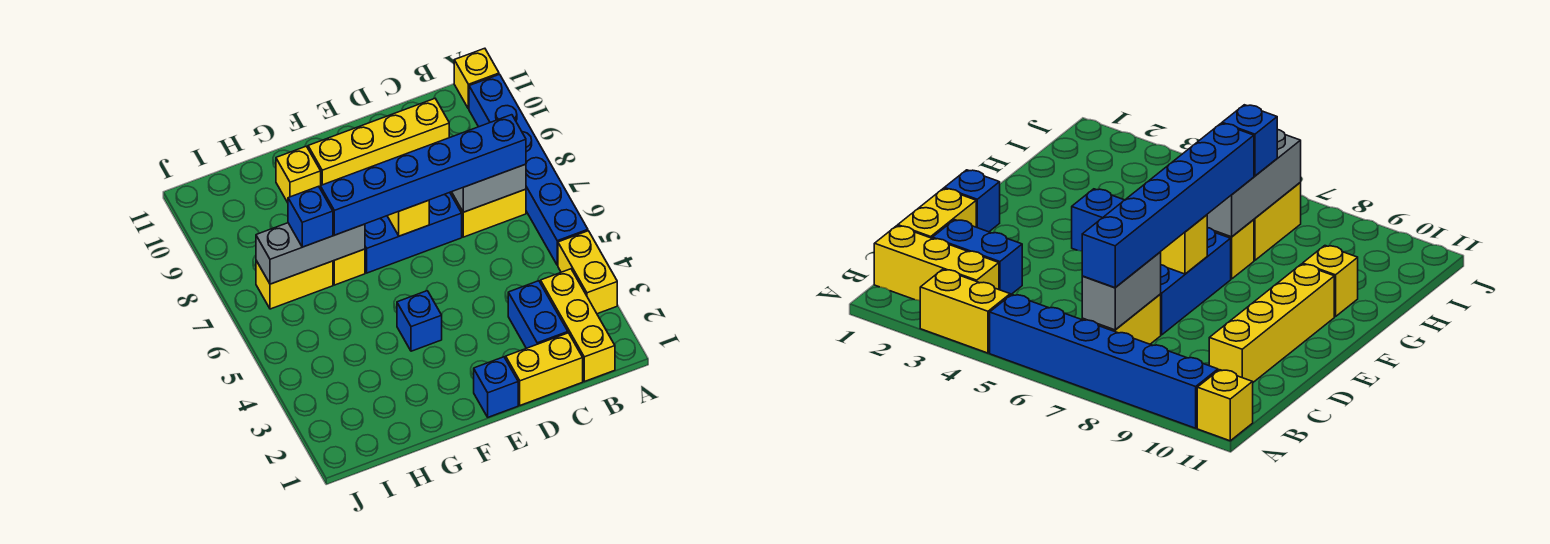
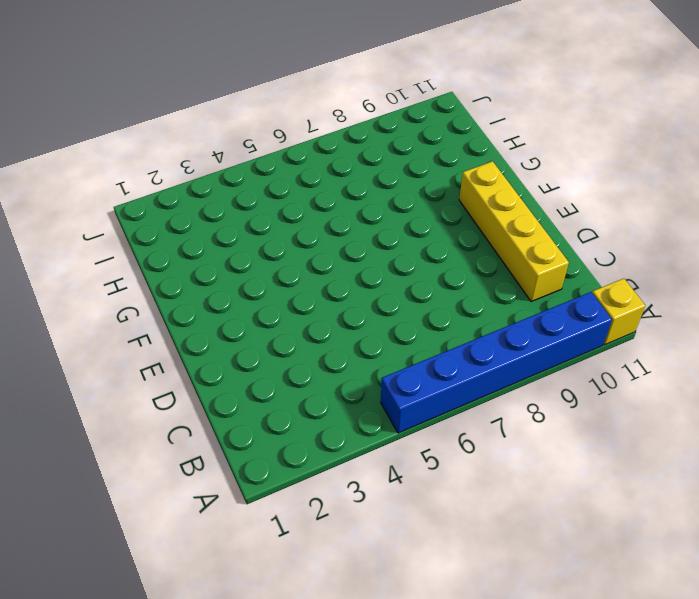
none -> yellow 1x2 brick [558,231,617,314]
none -> yellow 1x3 brick [541,269,615,382]
none -> yellow 1x2 brick [450,189,526,237]

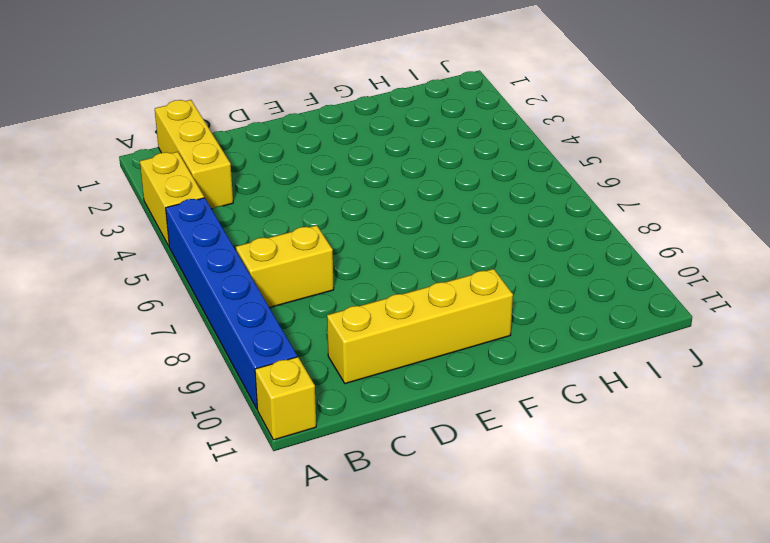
none -> yellow 1x2 brick [506,333,583,405]
none -> blue 1x2 brick [508,281,568,348]
none -> blue 1x3 brick [365,192,462,273]

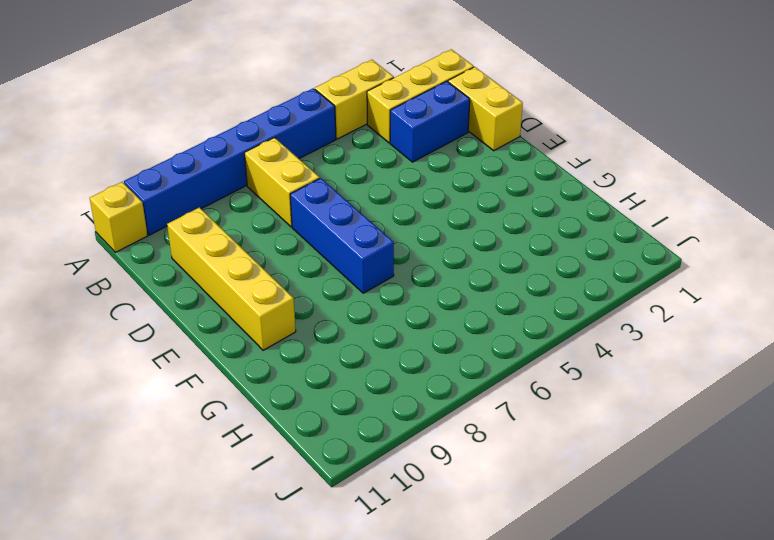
none -> blue 1x1 brick [474,357,518,417]
none -> blue 1x1 brick [397,291,442,351]
none -> yellow 1x1 brick [333,249,365,285]

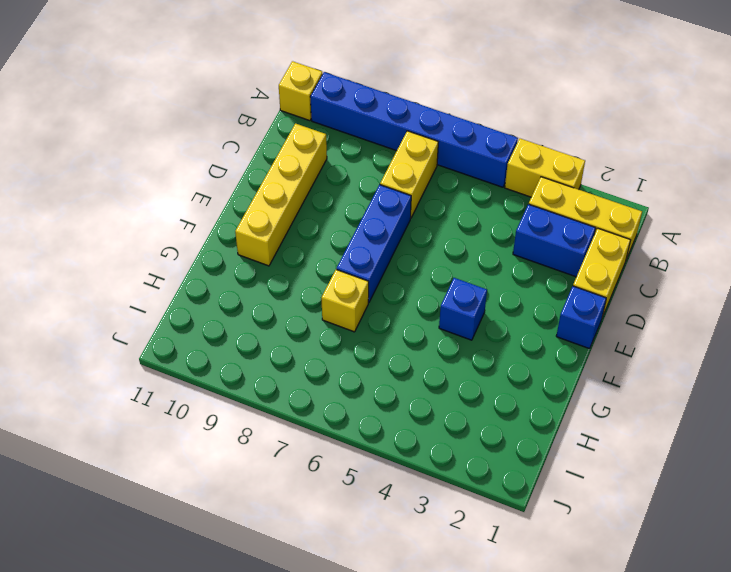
none -> yellow 1x1 brick [276,146,321,203]
none -> yellow 1x2 brick [256,261,333,309]
none -> grey 1x2 brick [452,164,526,212]

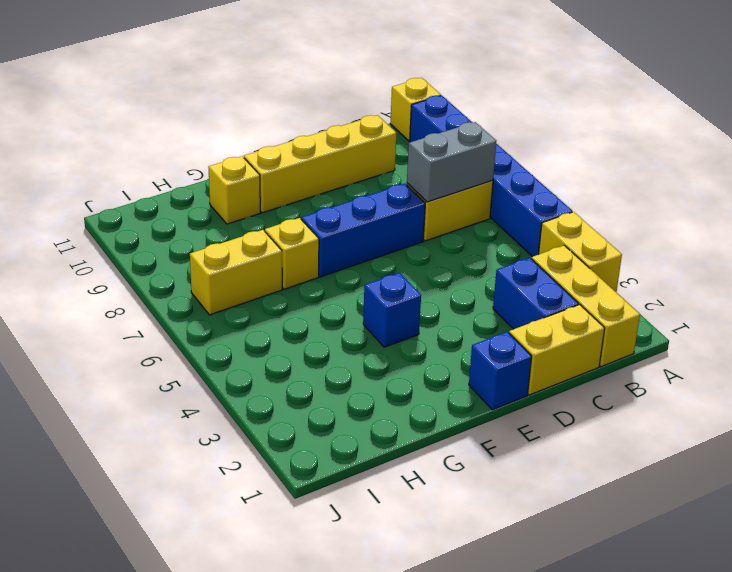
none -> yellow 1x1 brick [388,200,429,236]
none -> grey 1x3 brick [256,223,365,284]
none -> blue 1x6 brick [320,115,526,235]

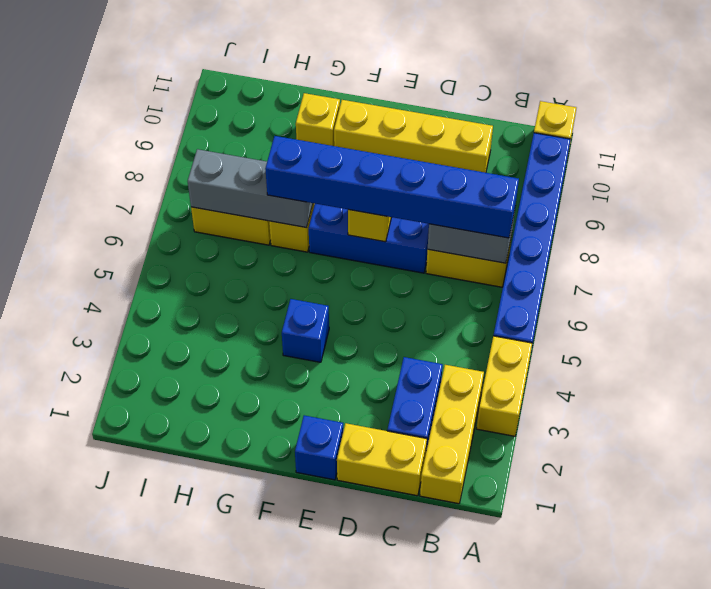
none -> blue 1x1 brick [288,186,333,247]

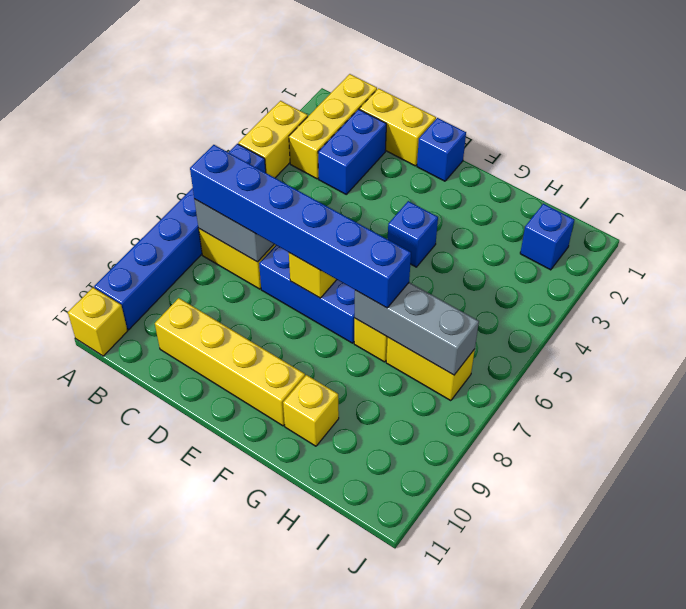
blue 1x1 brick [520,204,574,270] -> blue 1x1 brick moved to [288,186,333,247]

